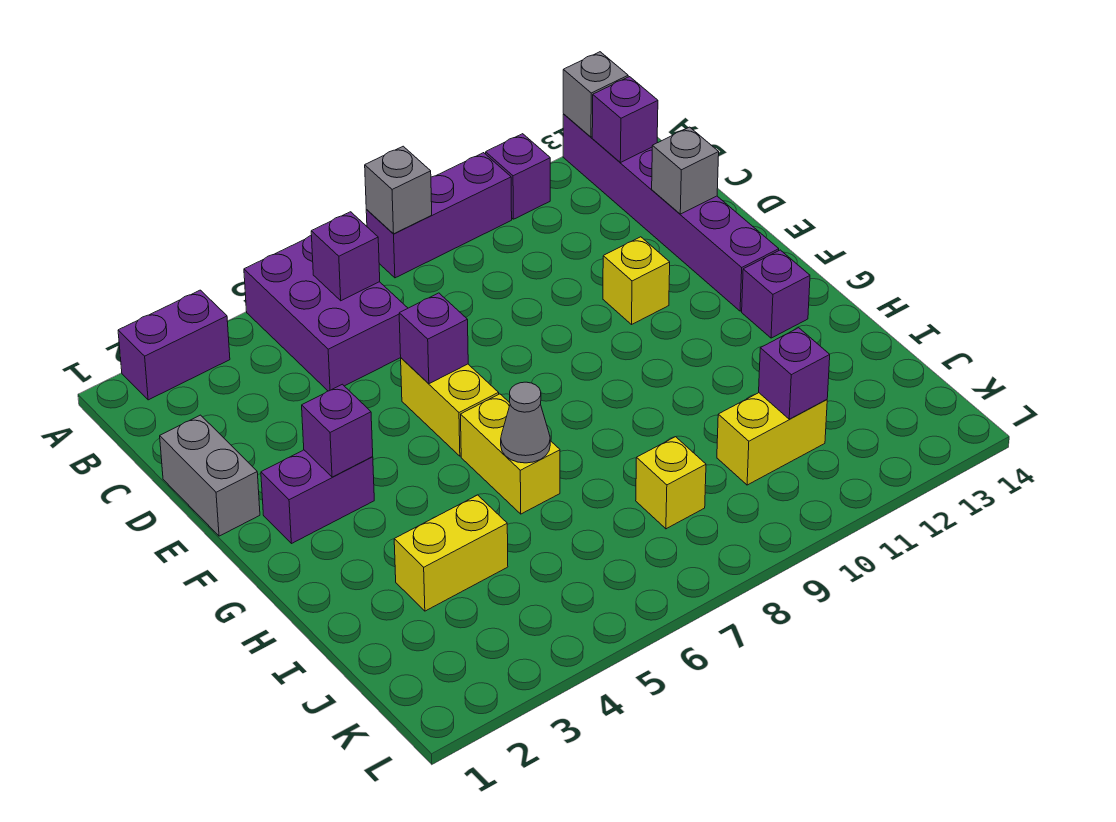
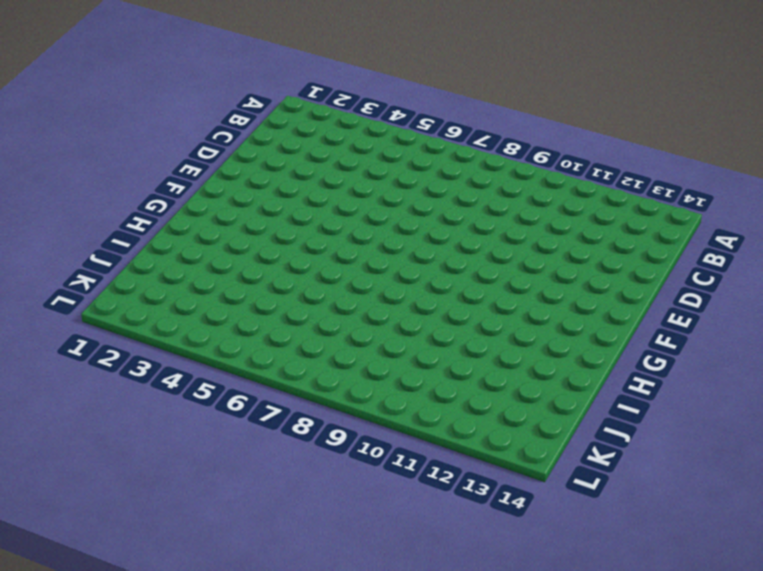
none -> purple 1x2 brick [118,290,230,400]
none -> purple 2x3 brick [244,236,408,391]
none -> purple 1x3 brick [366,153,512,278]

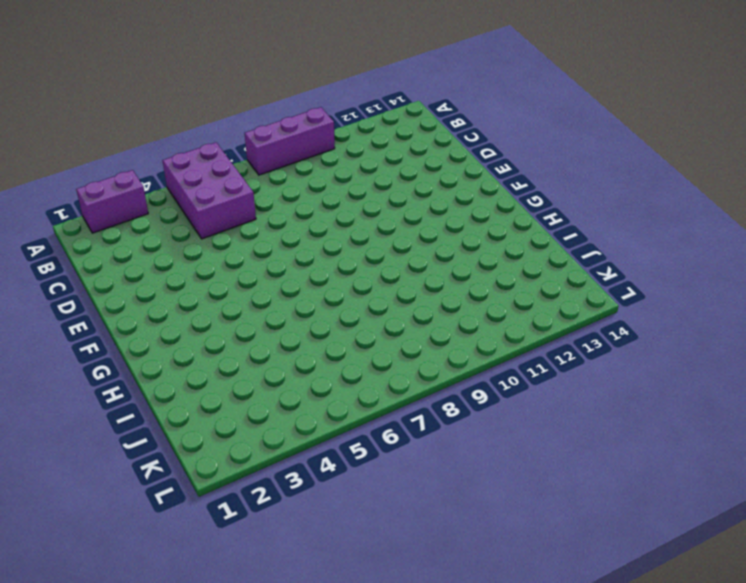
none -> purple 1x1 brick [486,134,550,219]
none -> purple 1x6 brick [563,114,779,311]
none -> grey 1x2 brick [160,415,260,536]

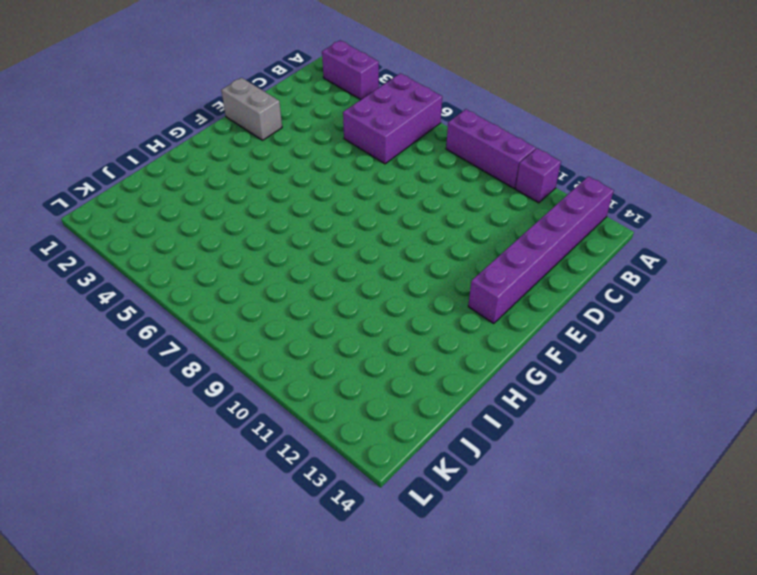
grey 1x2 brick [221,78,282,140] -> grey 1x2 brick turned to [160,415,260,536]
none -> yellow 1x2 brick [401,358,499,456]
none -> yellow 1x1 brick [603,237,670,324]
none -> purple 1x2 brick [261,450,374,544]

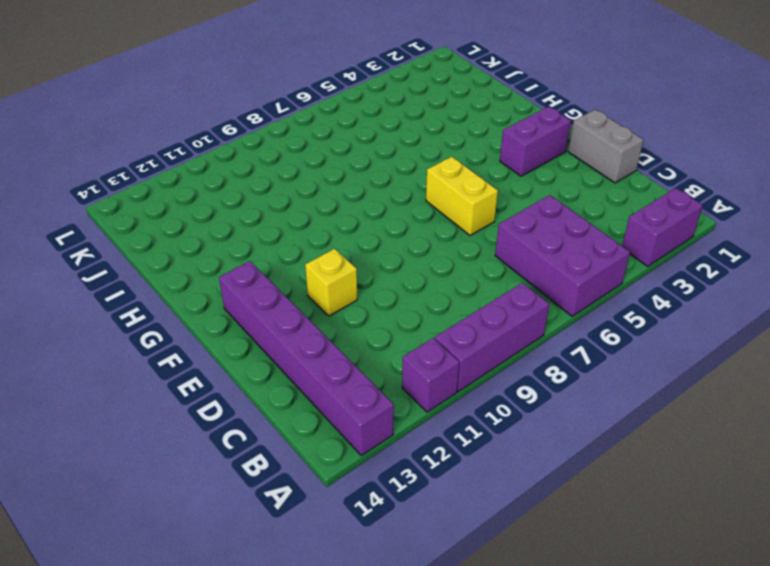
none -> yellow 1x2 brick [461,394,560,514]
none -> purple 1x1 brick [742,250,810,338]
none -> yellow 1x2 brick [394,495,508,611]

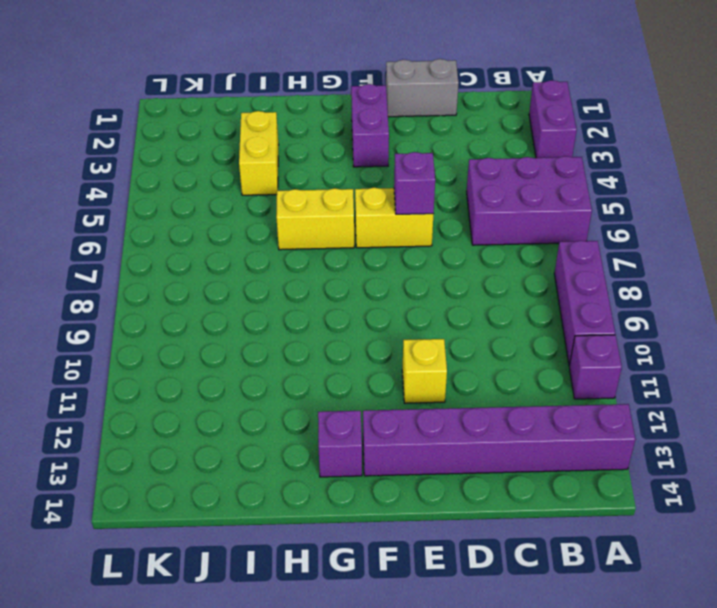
none -> yellow 1x1 brick [636,437,706,529]
none -> yellow 1x2 brick [717,393,827,485]
none -> grey 1x1 brick [365,146,432,234]

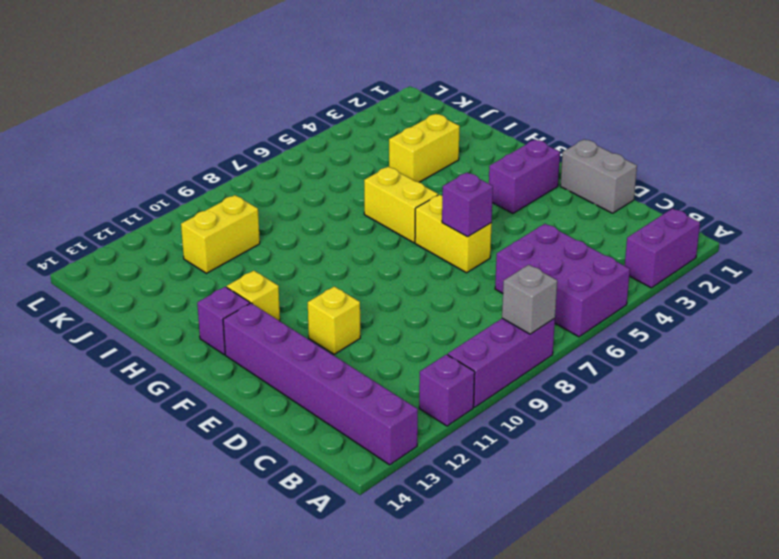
yellow 1x1 brick [227,271,280,321] -> yellow 1x1 brick moved to [636,437,706,529]
none -> grey 1x1 brick [563,52,628,137]
none -> purple 1x1 brick [311,212,380,301]
none -> purple 1x1 brick [592,77,658,163]

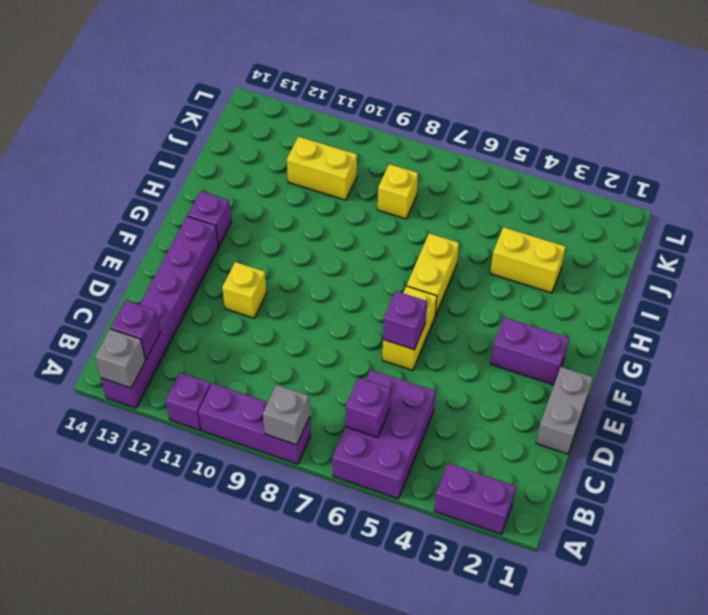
none -> grey 1x1 brick [652,127,719,214]
none -> purple 1x1 brick [302,384,373,477]
none -> grey 1x1 cone [501,382,550,463]

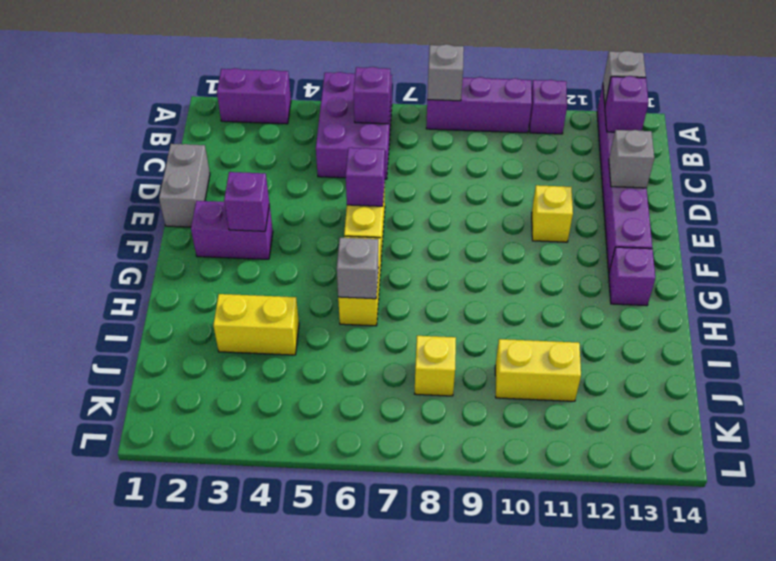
grey 1x1 brick [337,238,379,299] -> grey 1x1 cone [501,382,550,463]
none -> purple 1x1 brick [759,328,830,419]

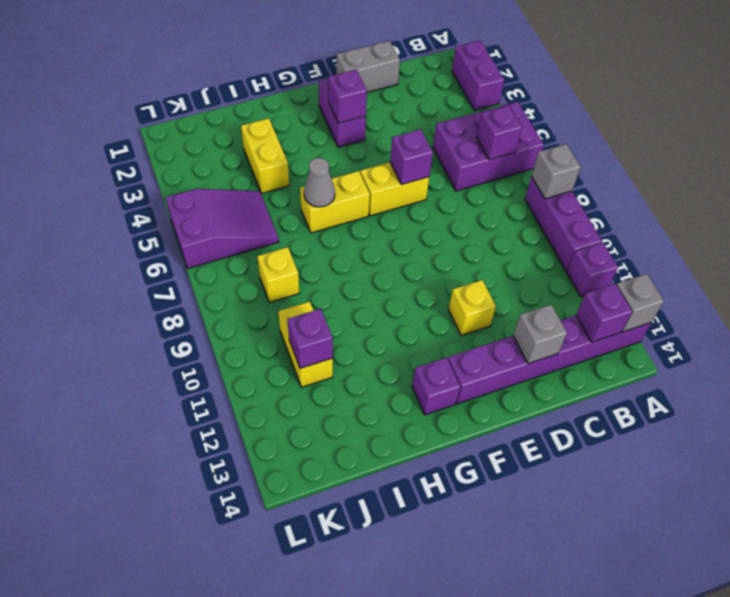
purple 2x3 slope [166,189,279,269] -> none

